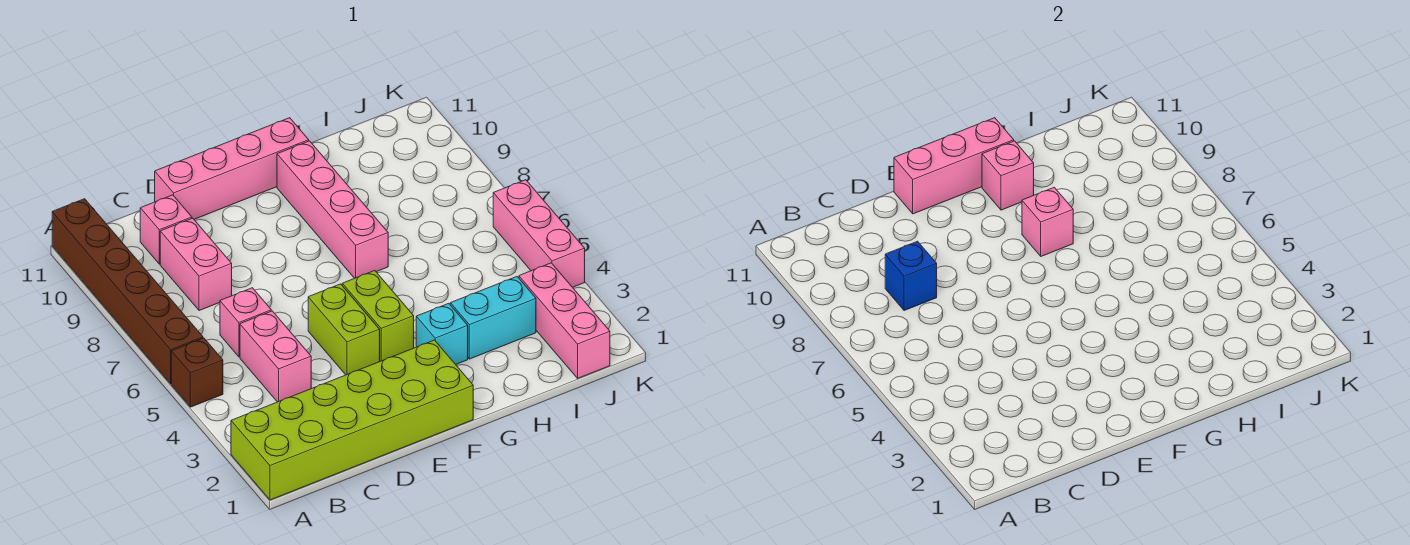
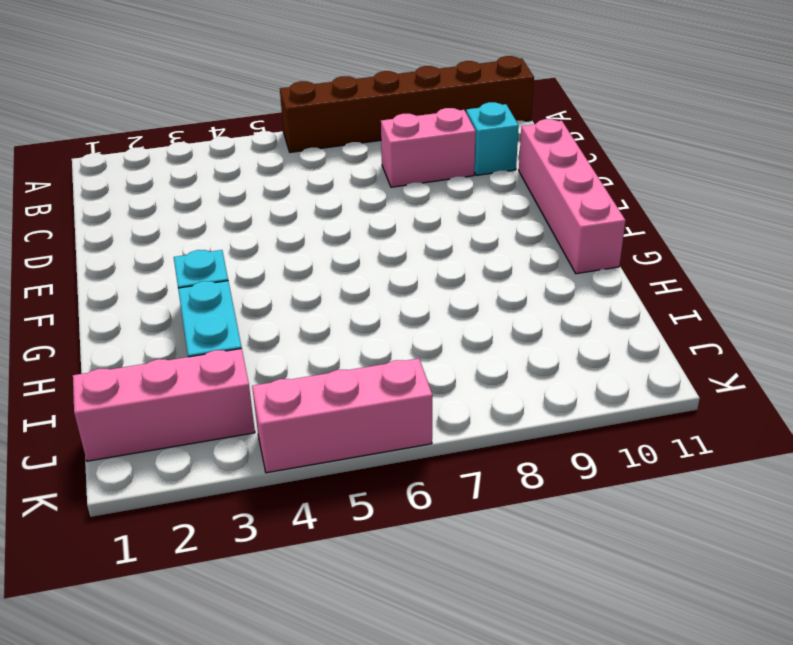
cyan 1x1 brick [466,102,519,175] -> pink 1x1 brick [140,195,192,264]
none -> lime 2x6 brick [231,340,473,500]
none -> brown 1x1 brick [171,338,223,407]
none -> pink 1x2 brick [240,311,311,402]

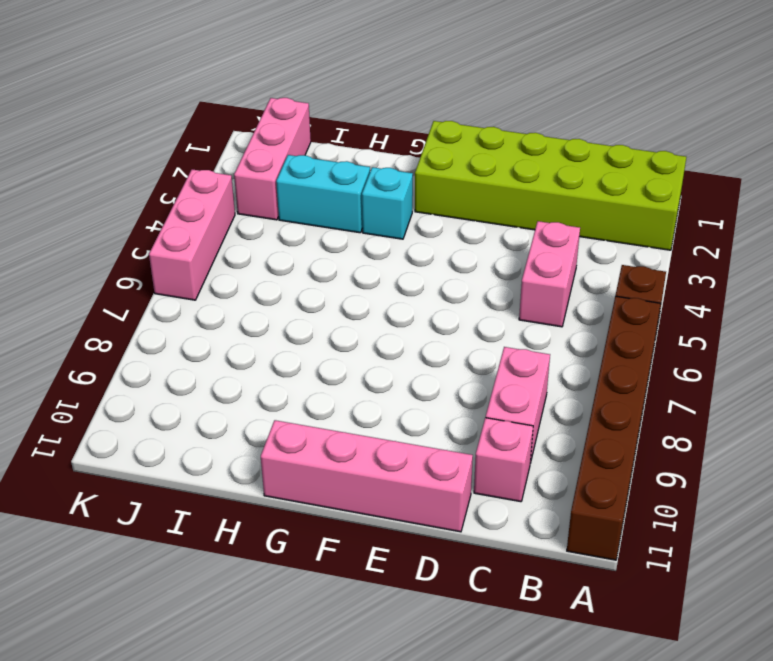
none -> pink 1x1 brick [220,288,271,357]
none -> lime 1x2 brick [308,284,380,375]
none -> lime 1x2 brick [342,271,414,361]

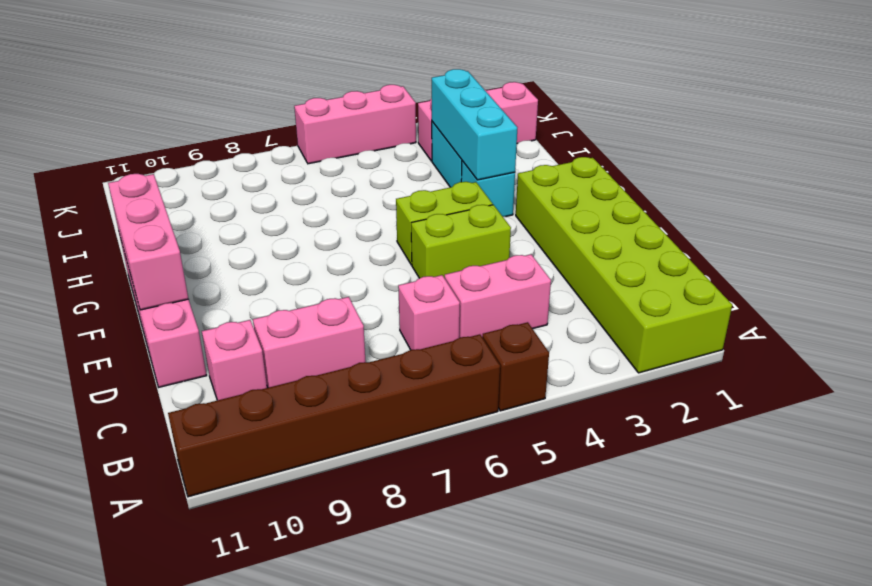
cyan 1x3 brick [432,69,517,180] -> none
none -> pink 1x4 brick [277,141,388,278]
none -> blue 1x1 brick [885,241,937,311]
none -> pink 1x1 brick [1022,187,1073,256]

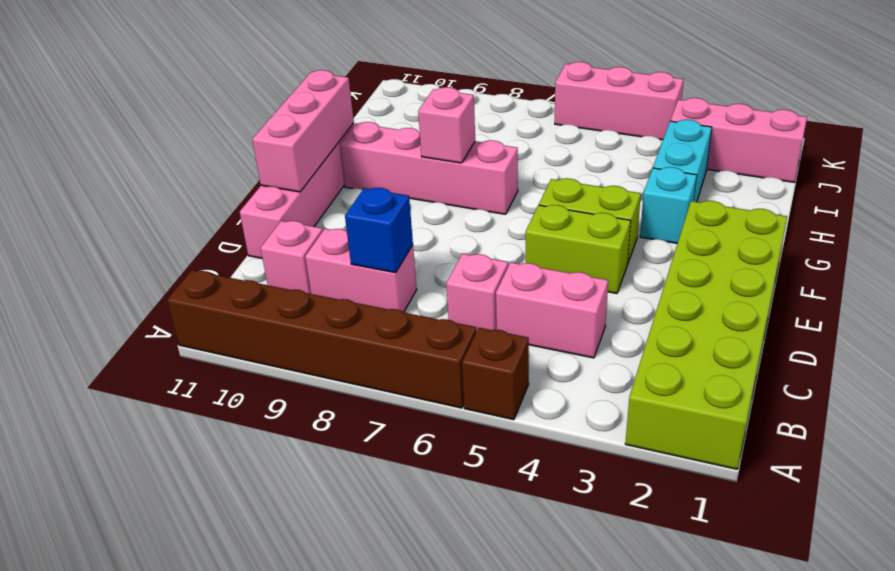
none -> pink 1x1 brick [982,141,1034,210]

